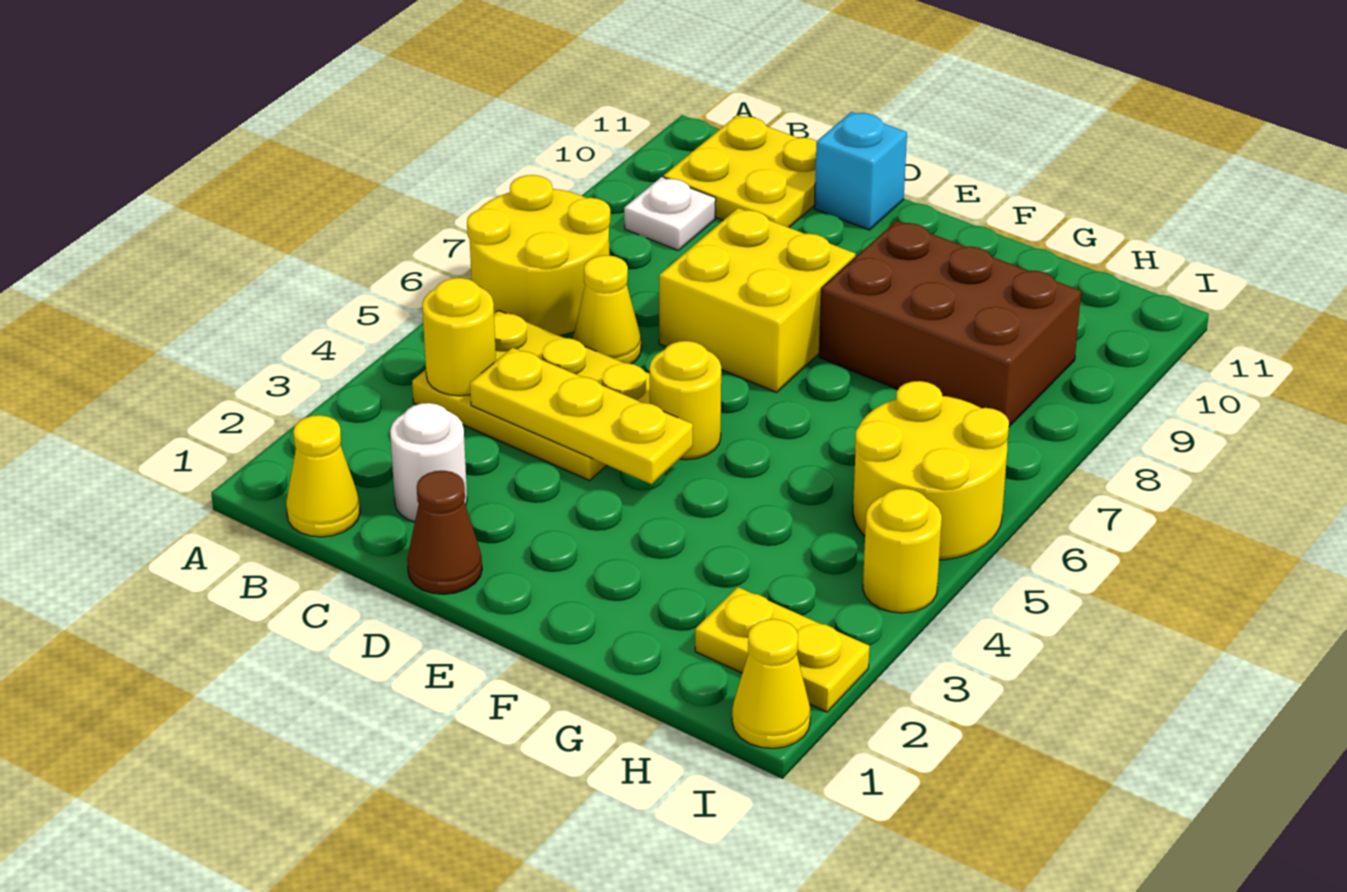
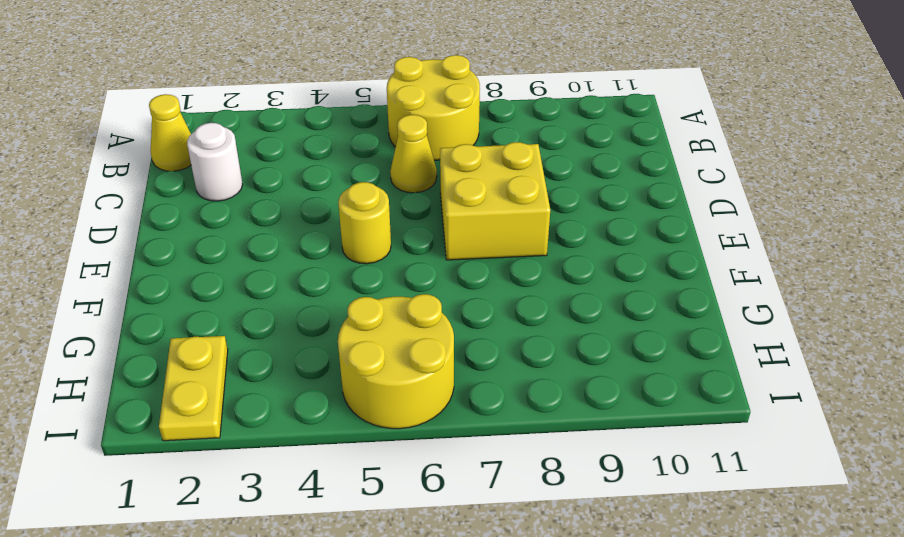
none -> yellow 2x3 plate [412,310,650,481]
none -> white 1x1 plate [624,177,716,251]
none -> yellow 2x2 plate [664,115,817,227]

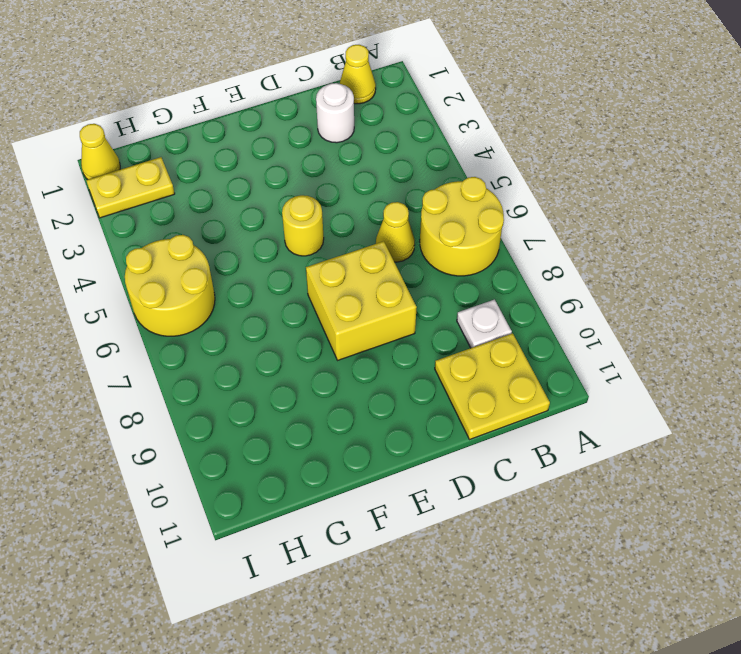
none -> yellow 2x3 plate [412,310,650,481]
none -> brown 1x1 cone [407,471,482,594]
none -> cyan 1x1 brick [814,112,907,230]

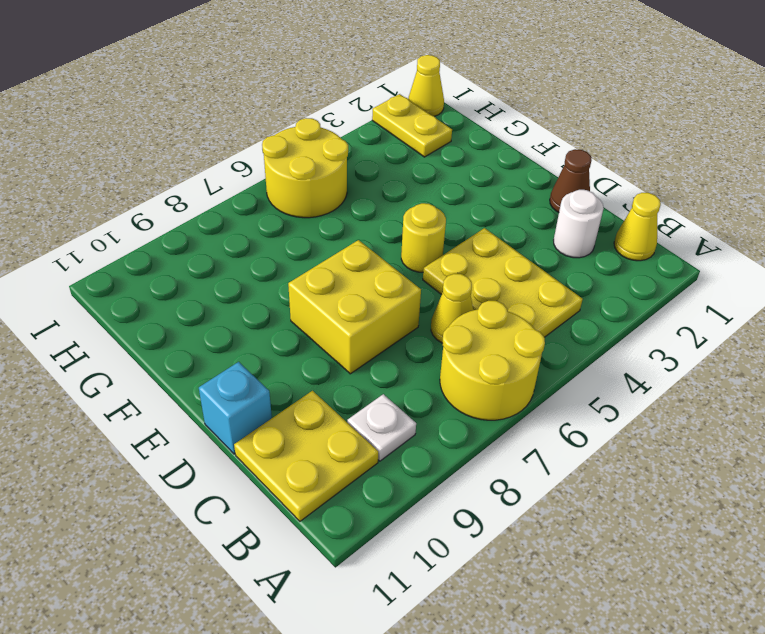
none -> brown 2x3 brick [819,221,1081,426]
none -> yellow 1x1 round brick [863,489,942,613]
none -> yellow 1x1 round brick [422,278,496,396]

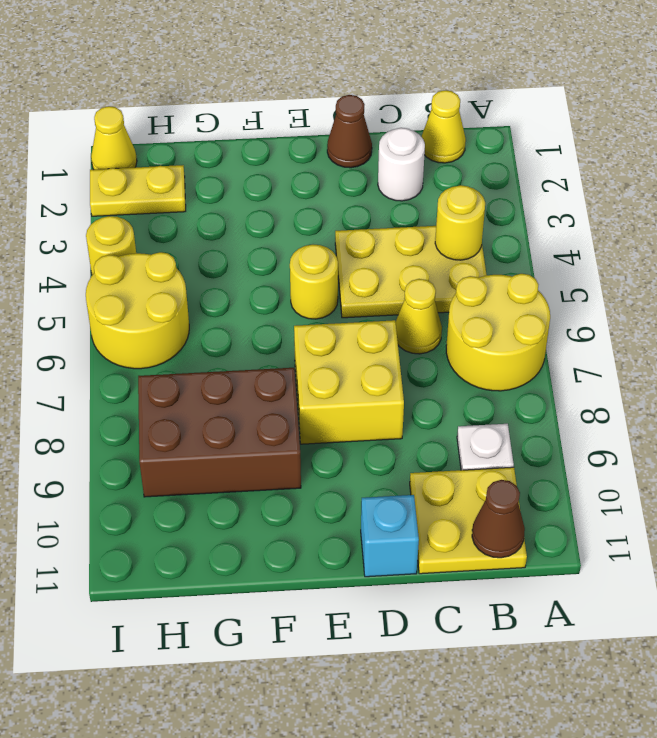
brown 1x1 cone [472,480,525,558] -> none
none -> yellow 1x3 plate [470,348,693,484]

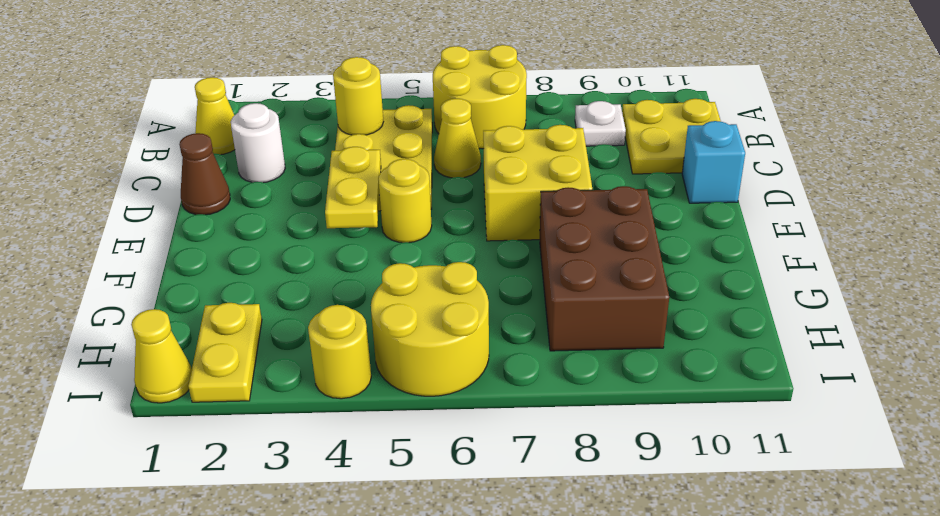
yellow 1x2 plate [325,147,381,228] -> yellow 1x3 plate [470,348,693,484]

